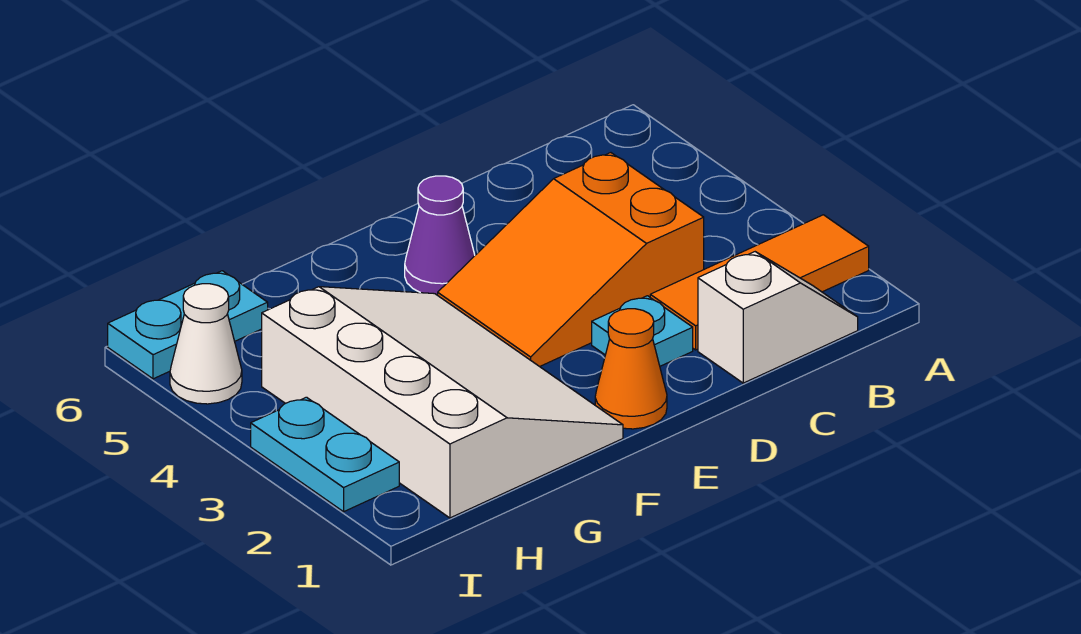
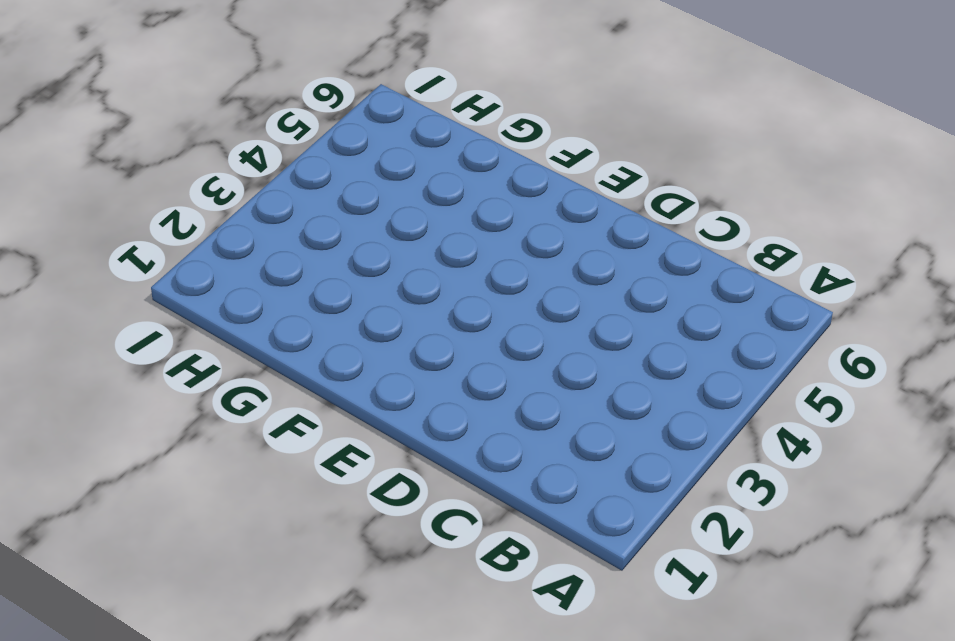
none -> orange 1x3 tile [650,215,869,350]
none -> white 1x2 slope [698,252,858,383]

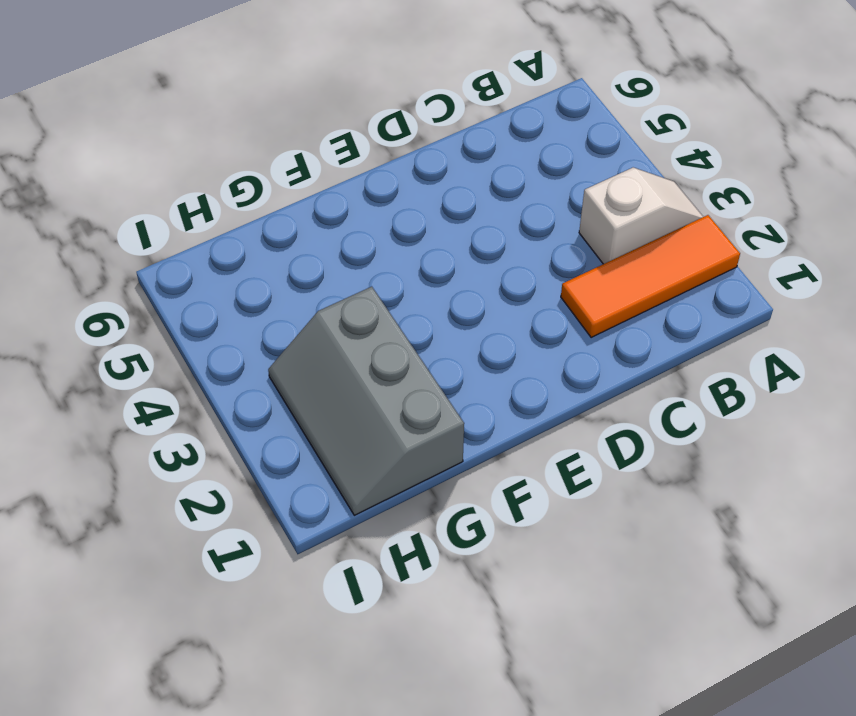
white 1x2 slope [579,168,703,264] -> white 1x2 slope moved to [698,252,858,383]
grey 2x3 slope [268,287,464,515] -> white 3x4 slope [262,287,623,518]
none -> orange 2x3 slope [438,153,704,367]
none -> cyan 1x1 plate [592,296,693,366]

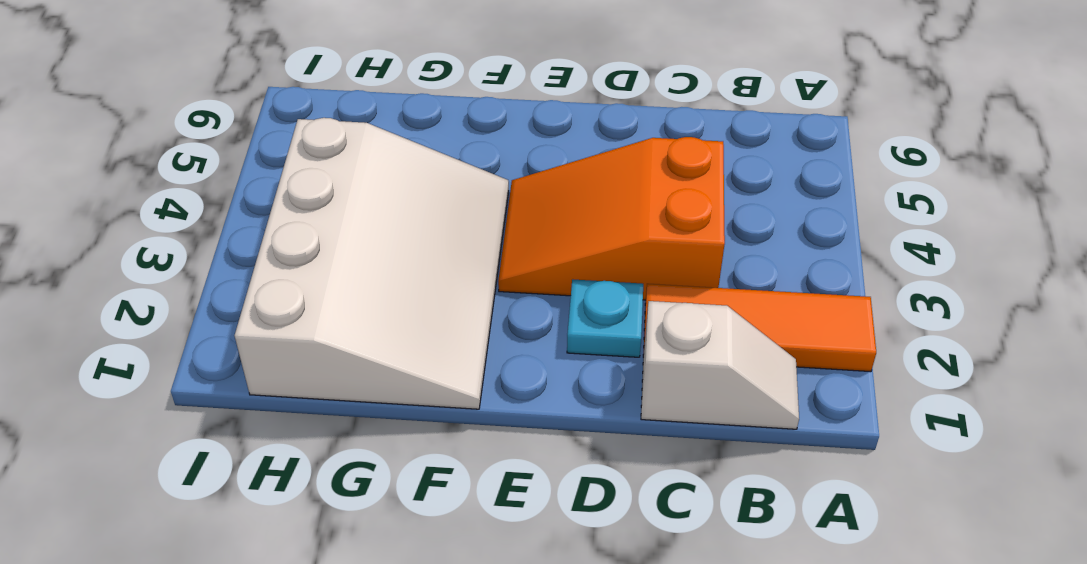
none -> orange 1x1 cone [595,309,667,429]
none -> purple 1x1 cone [405,176,475,295]

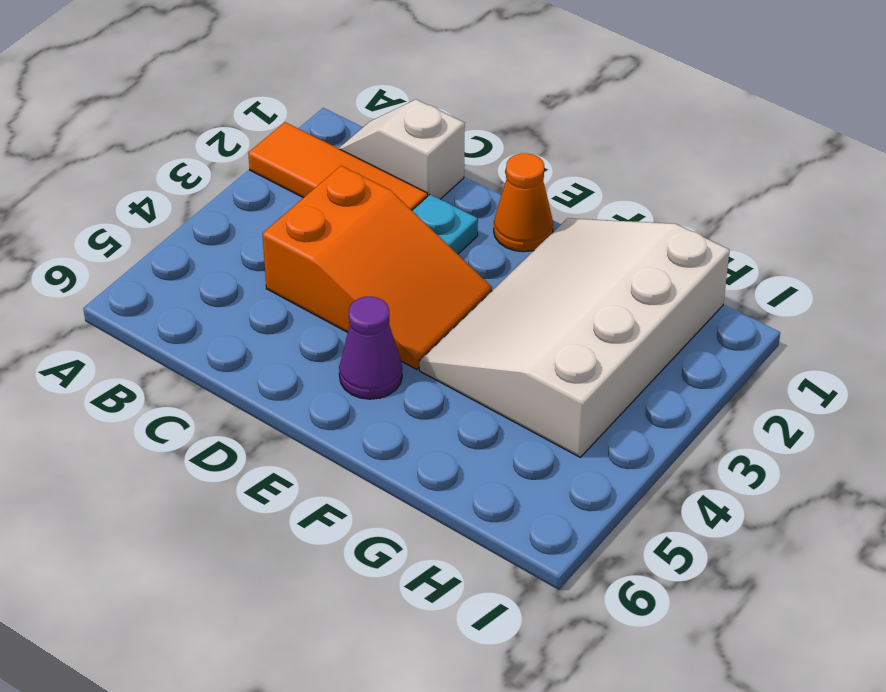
none -> cyan 1x2 plate [108,271,268,379]
none -> cyan 1x2 plate [251,397,399,512]

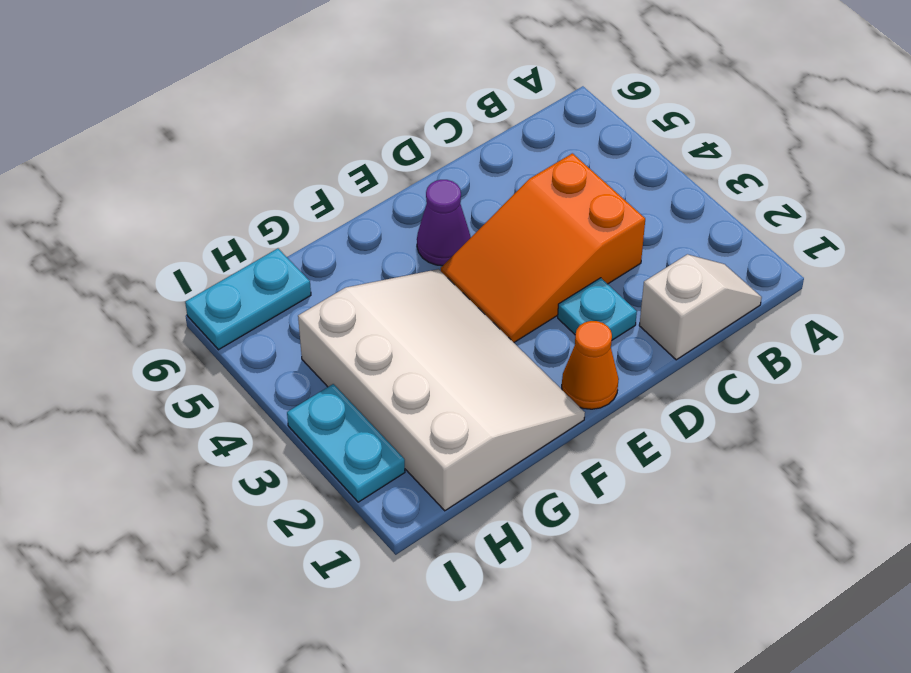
none -> orange 1x3 tile [650,215,869,350]
none -> white 1x1 cone [170,284,242,404]

